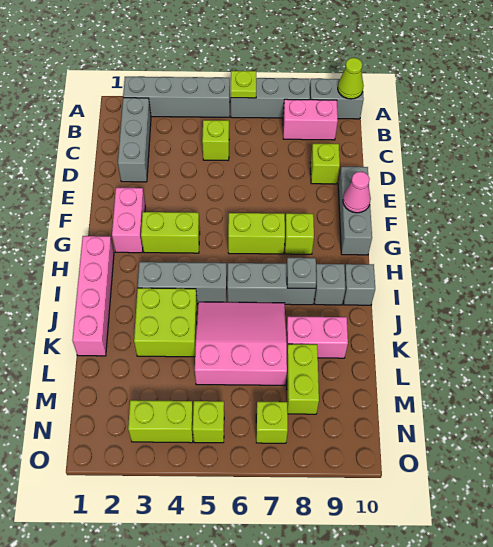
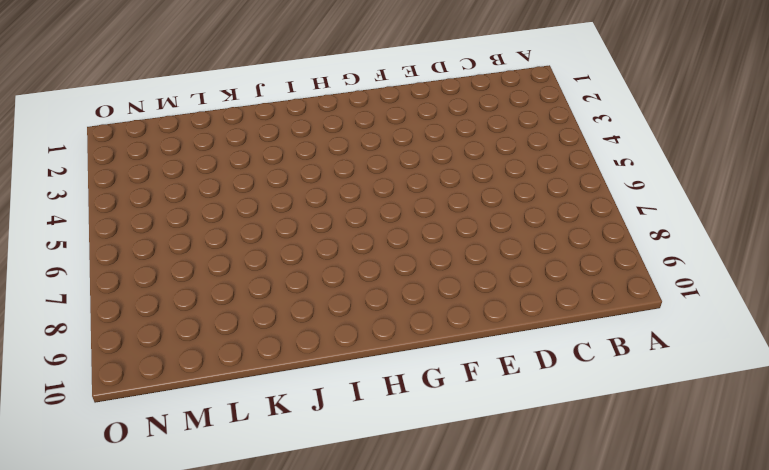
none -> grey 1x4 brick [123,77,230,117]
none -> grey 1x3 brick [231,78,310,118]
none -> grey 1x2 brick [310,79,364,119]

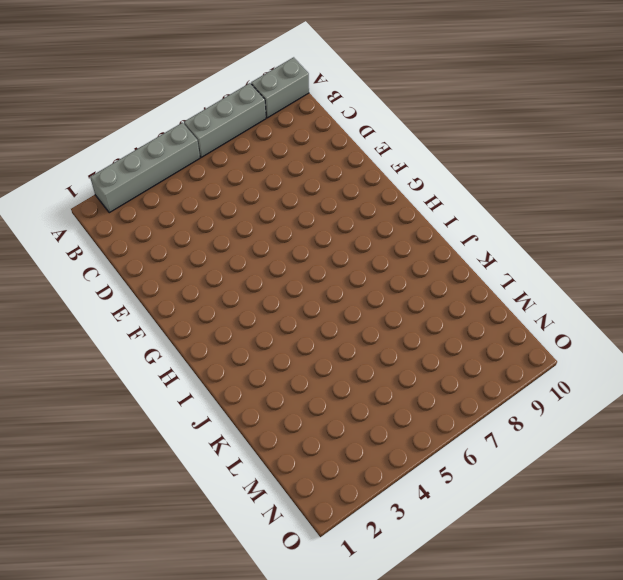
none -> grey 1x3 brick [118,98,151,182]
none -> pink 1x2 brick [283,99,338,140]
none -> lime 1x1 brick [202,120,229,160]

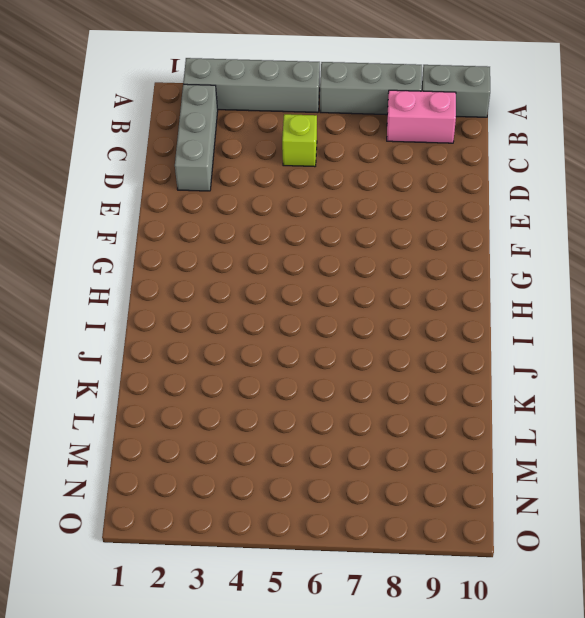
none -> lime 1x1 brick [310,144,340,184]
none -> grey 1x3 brick [338,167,372,255]
none -> pink 1x2 brick [112,188,145,253]

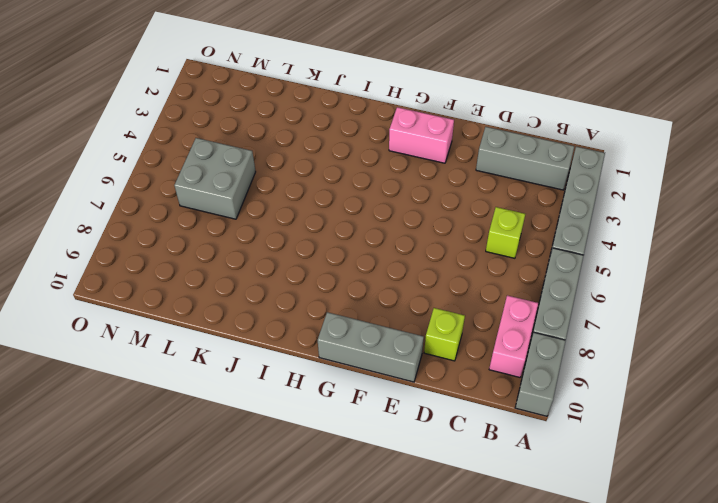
grey 2x2 brick [174,138,256,219] -> pink 3x3 slope [195,302,287,385]
none -> lime 1x2 brick [141,212,200,253]
none -> lime 1x2 brick [228,213,285,254]
none -> lime 1x1 brick [285,213,314,254]

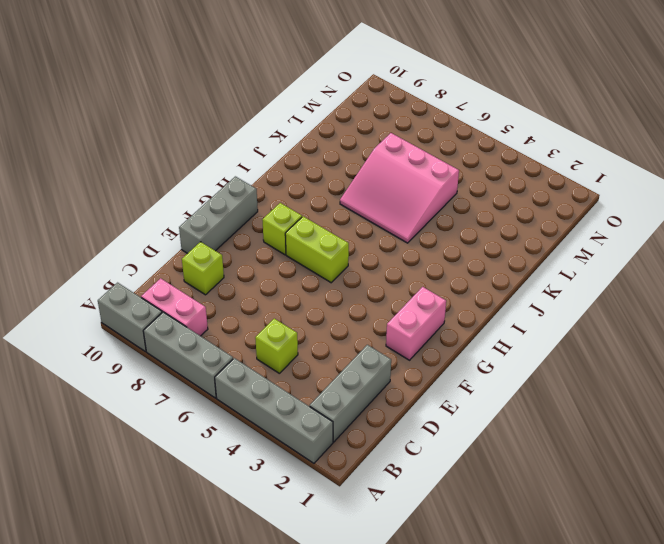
none -> lime 1x2 brick [141,212,200,253]
none -> pink 1x4 brick [72,236,114,356]
none -> grey 1x3 brick [138,262,227,304]

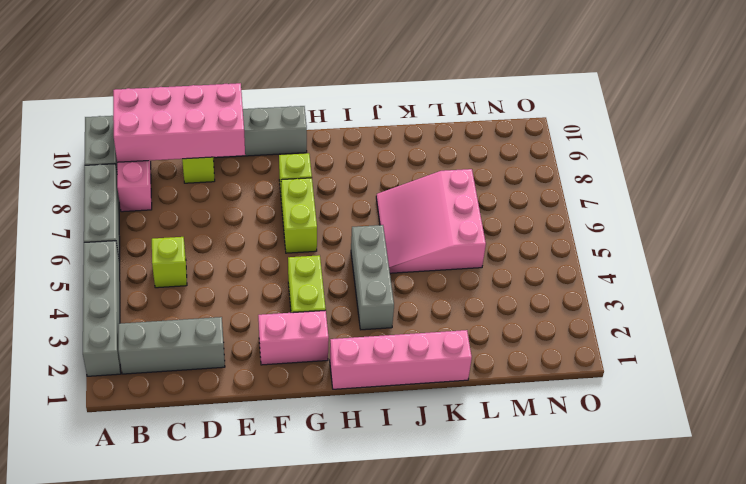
pink 2x4 brick [113,83,245,162] -> none
none -> grey 1x3 brick [227,263,316,305]
none -> grey 1x1 brick [314,264,346,305]
none -> grey 1x1 brick [343,264,375,305]

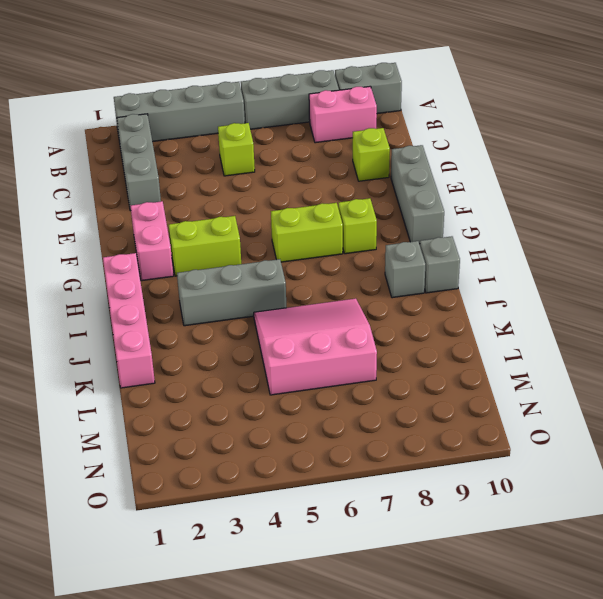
none -> grey 1x3 brick [227,263,316,305]
none -> lime 2x2 brick [134,288,197,357]
none -> pink 1x2 brick [286,316,348,358]

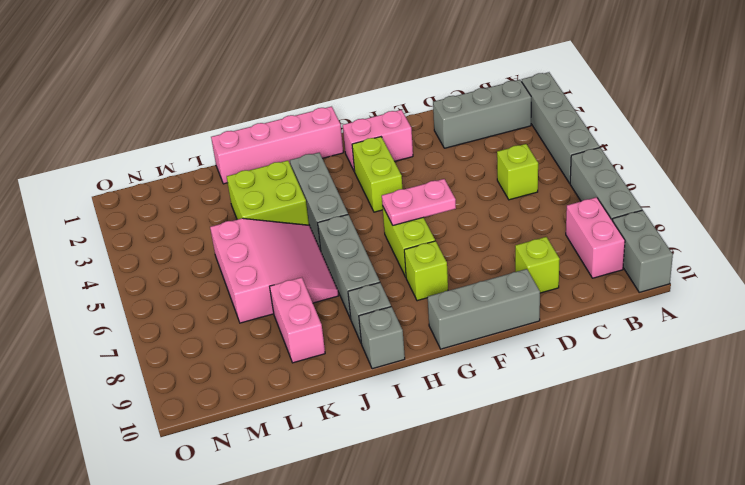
pink 1x2 plate [382,179,456,225] -> none
none -> lime 1x2 brick [287,344,319,414]
none -> lime 1x2 brick [128,400,193,443]
none -> lime 1x1 brick [193,401,224,443]

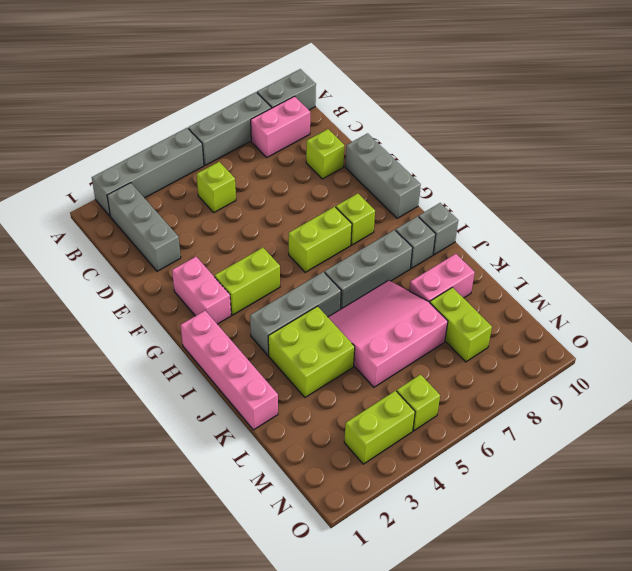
none -> lime 1x1 brick [256,402,288,443]
none -> lime 1x1 plate [231,71,256,98]
none -> lime 1x1 cone [338,58,364,99]

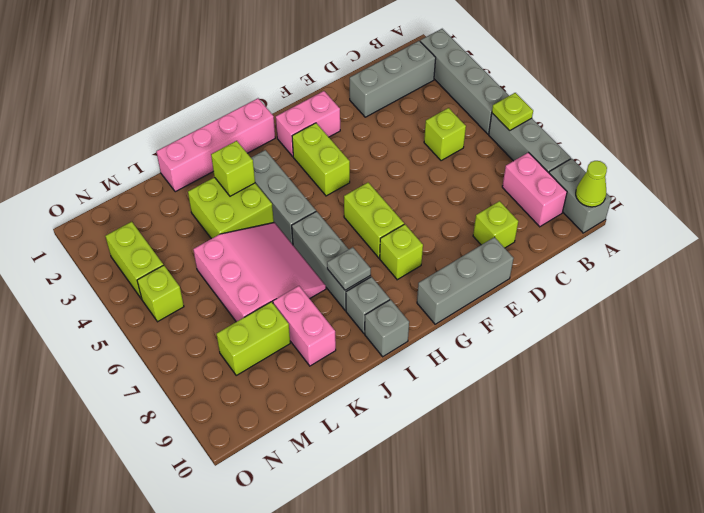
lime 1x1 brick [211,141,255,196] -> lime 1x1 brick moved to [256,402,288,443]
none -> pink 1x1 cone [343,172,371,213]

